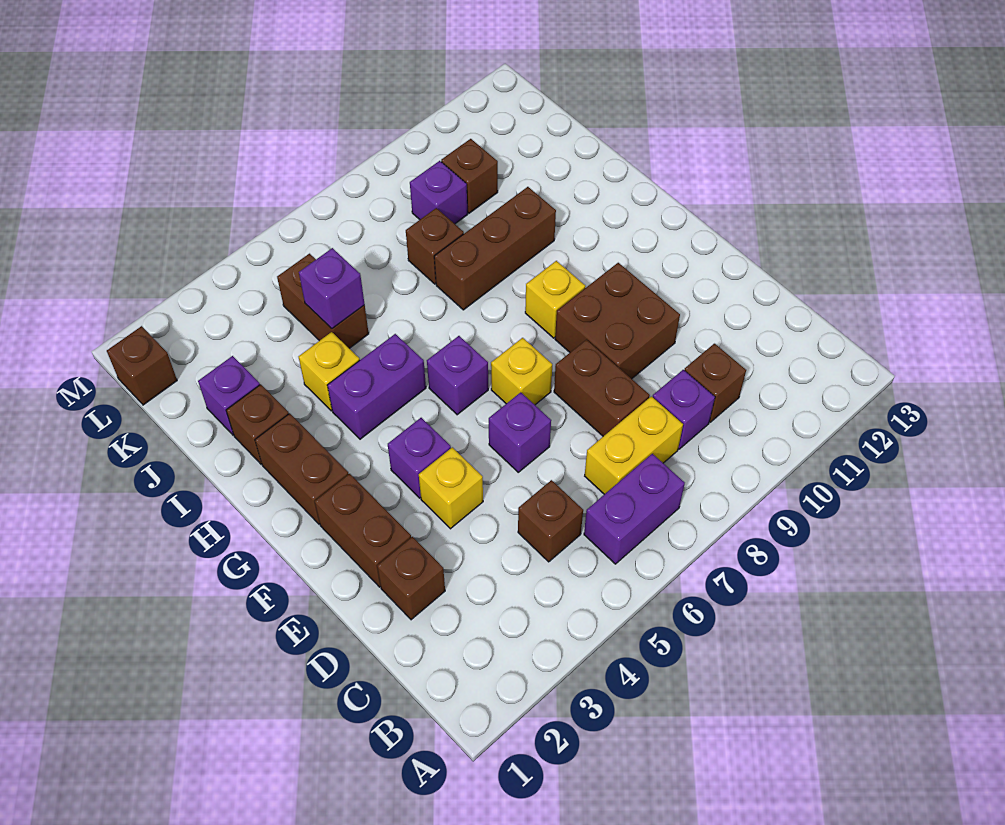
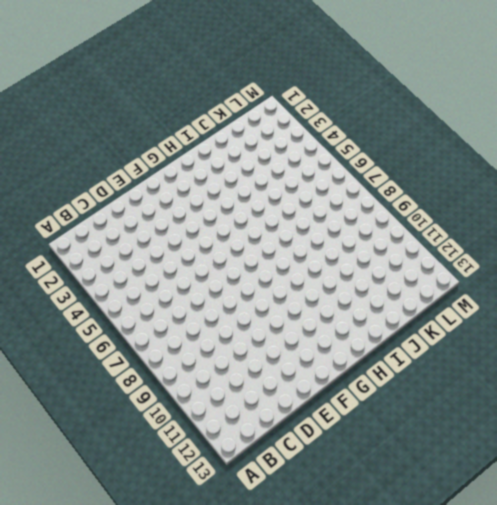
none -> purple 1x2 brick [584,454,685,564]
none -> brown 1x1 brick [518,480,583,562]
none -> yellow 1x2 brick [585,396,683,494]

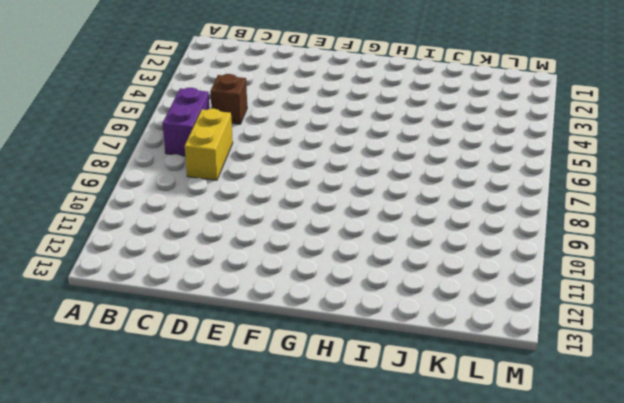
none -> purple 1x1 brick [653,370,715,449]
none -> brown 1x1 brick [684,344,746,422]
none -> brown 1x1 brick [377,537,445,620]

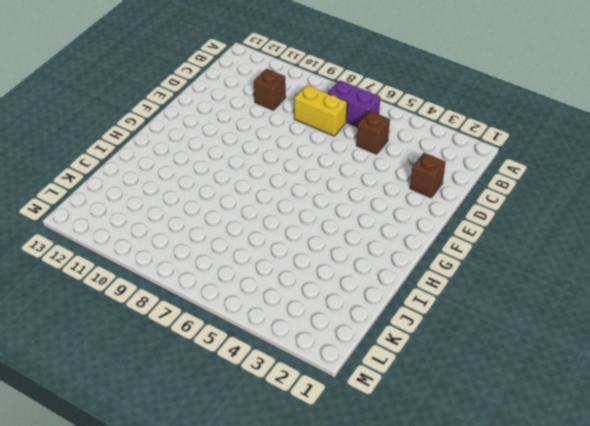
none -> purple 1x1 brick [653,370,715,449]
none -> brown 1x2 brick [554,340,650,436]
none -> brown 1x2 brick [315,474,411,587]

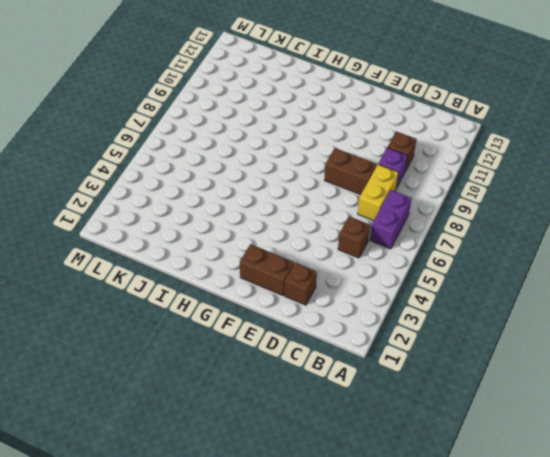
none -> yellow 1x1 brick [419,447,483,529]
none -> purple 1x1 brick [489,392,551,472]
none -> brown 2x2 brick [555,263,680,379]

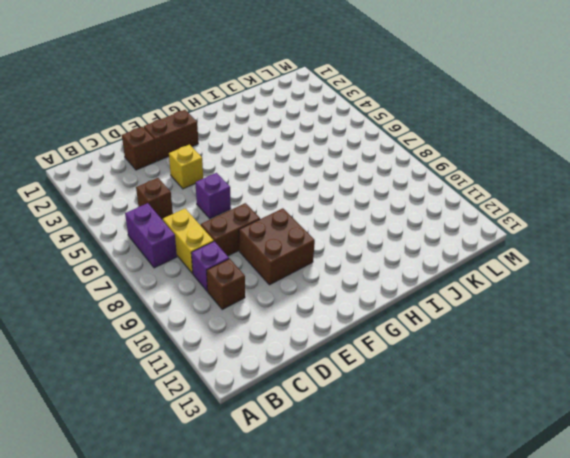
none -> purple 1x1 brick [388,418,451,498]
none -> yellow 1x1 brick [491,338,552,405]
none -> brown 1x2 brick [255,414,348,524]

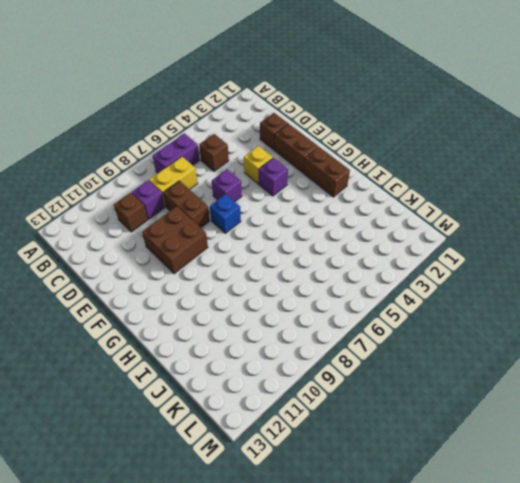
blue 1x1 brick [210,194,241,233] -> yellow 1x1 brick [491,338,552,405]
none -> purple 1x1 brick [427,336,488,415]
none -> yellow 1x1 brick [525,261,585,338]
none -> purple 1x2 brick [327,334,426,439]

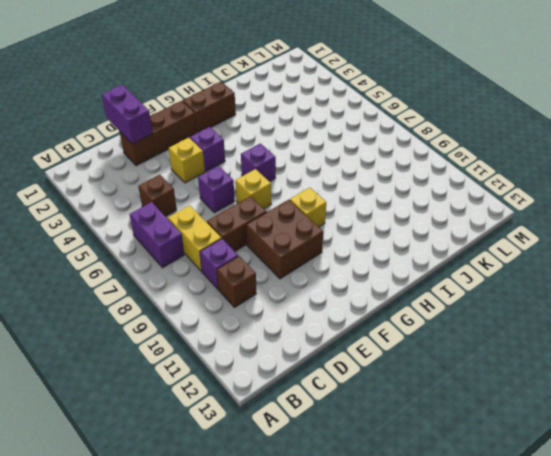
purple 1x2 brick [102,85,153,144] -> purple 1x2 brick moved to [327,334,426,439]
none -> brown 1x1 brick [226,384,289,464]
none -> yellow 1x1 brick [298,332,360,411]
none -> brown 1x3 brick [434,187,556,310]

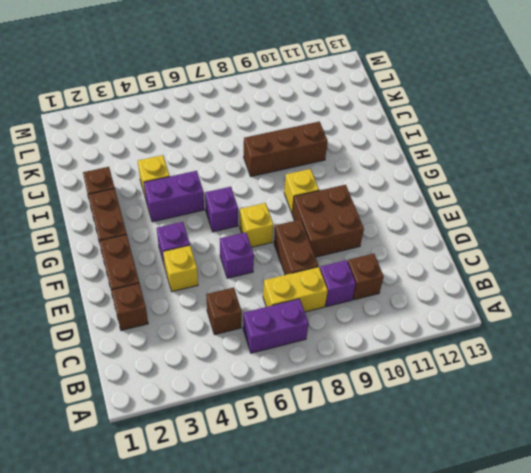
none -> purple 1x1 brick [198,356,260,435]
none -> brown 1x2 brick [277,254,369,348]
none -> brown 1x1 brick [406,208,464,284]

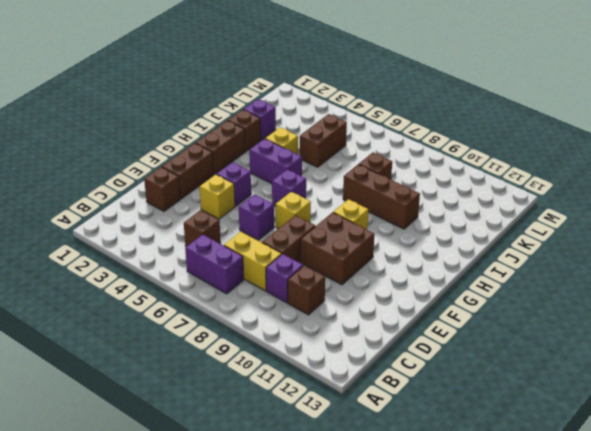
none -> purple 1x1 brick [410,161,468,224]
none -> brown 1x1 brick [441,139,498,213]
none -> brown 1x1 brick [107,326,177,405]

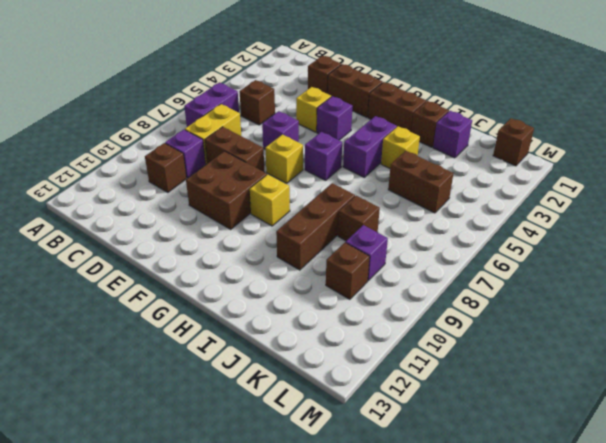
none -> purple 1x1 brick [299,248,365,329]

